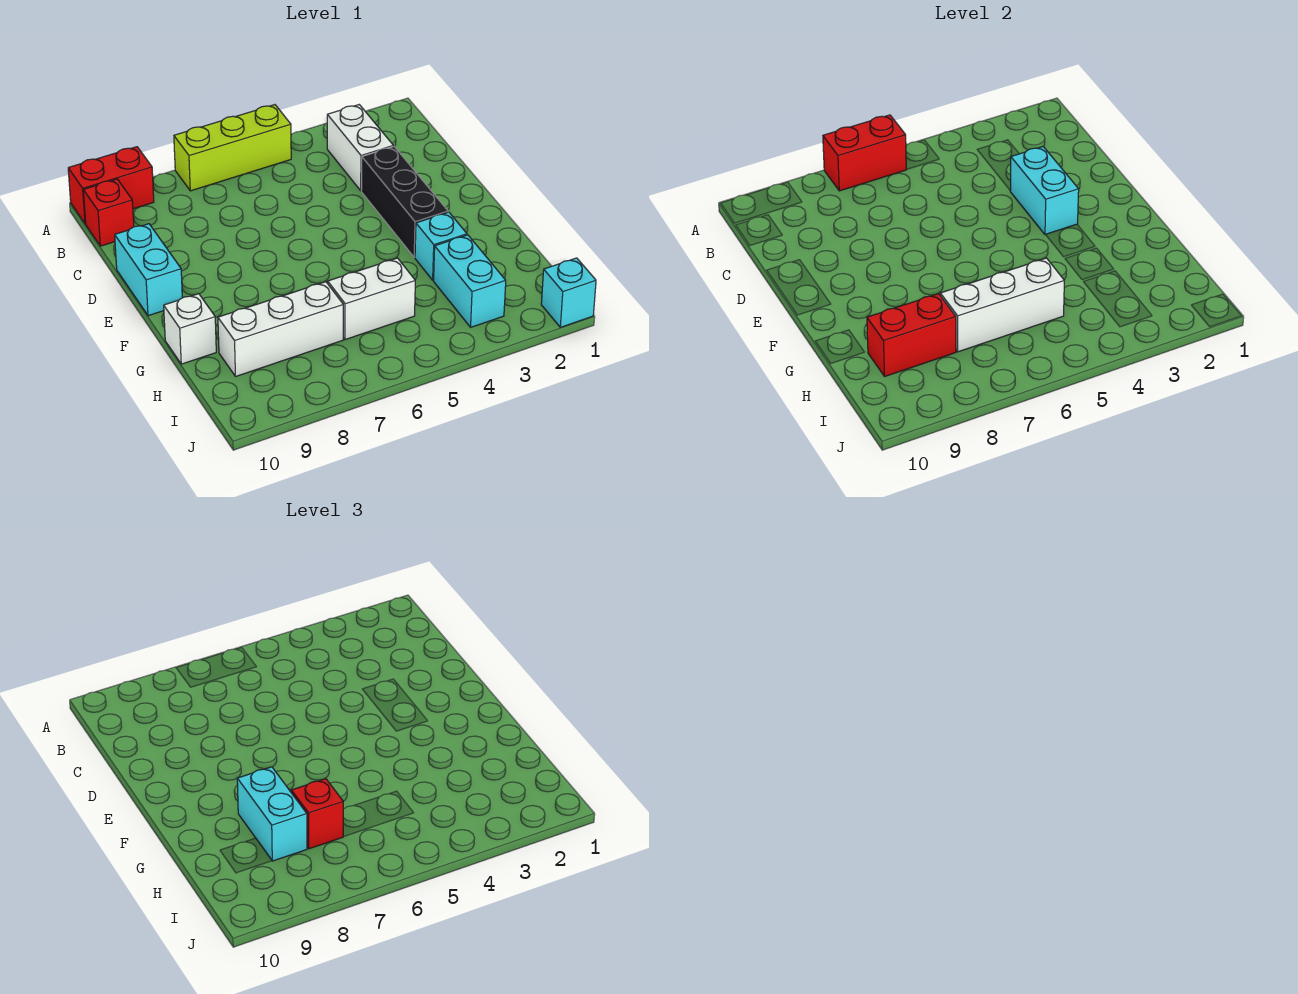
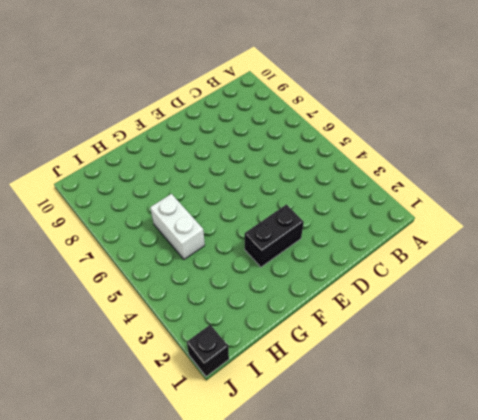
black 1x2 brick [245,204,304,267] -> black 1x3 brick [361,147,448,257]
black 1x1 brick [187,325,229,377] -> cyan 1x1 brick [541,258,596,327]
none -> lime 1x3 brick [174,105,291,191]
none -> red 1x2 brick [68,147,154,224]
none -> white 1x2 brick [327,105,393,191]

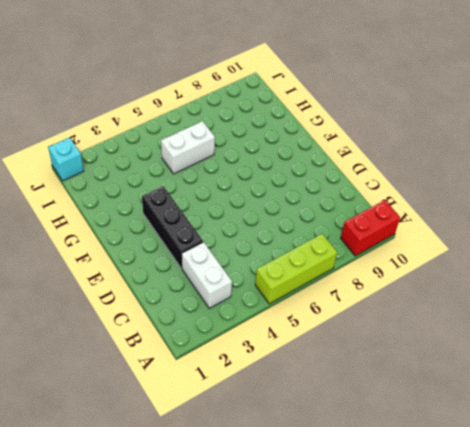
none -> red 1x1 brick [83,179,134,246]
none -> cyan 1x2 brick [115,224,182,316]
none -> cyan 1x1 brick [415,212,467,280]

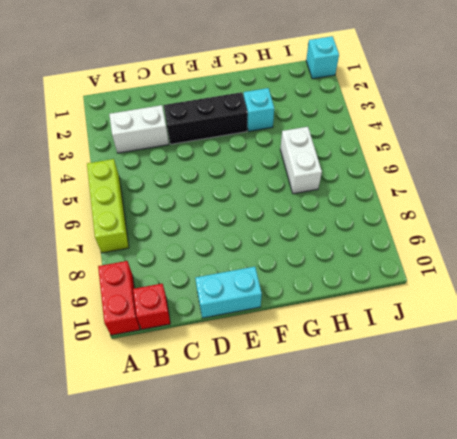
none -> white 1x1 brick [164,294,216,364]
none -> cyan 1x2 brick [434,235,506,327]
none -> white 1x3 brick [218,282,343,376]

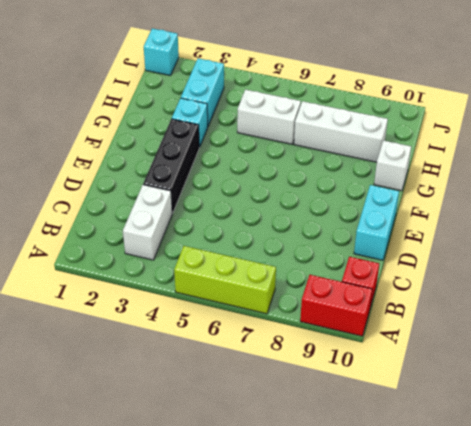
none -> red 1x2 brick [823,115,906,191]
none -> cyan 1x2 brick [1010,147,1079,235]
none -> white 1x3 brick [940,258,1064,352]

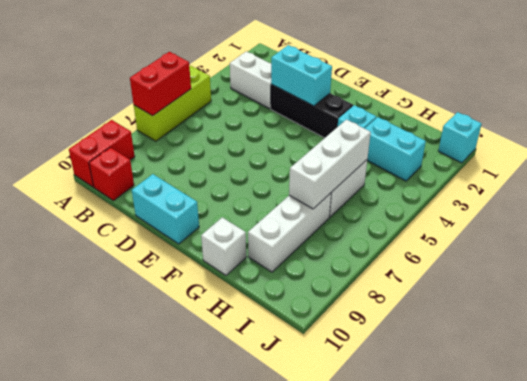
none -> red 1x2 brick [867,294,956,376]
none -> cyan 1x2 brick [237,767,307,861]
none -> red 1x1 brick [291,779,344,849]

